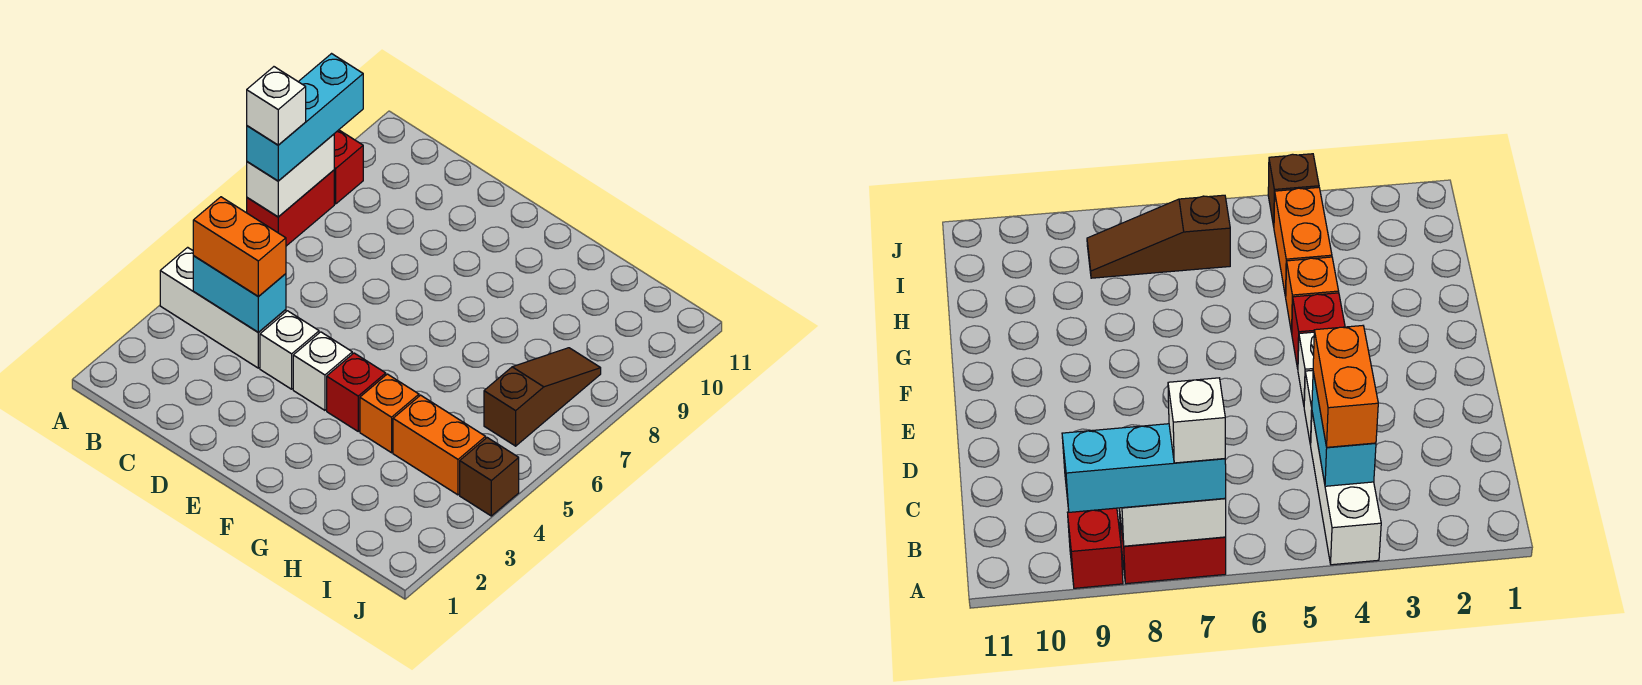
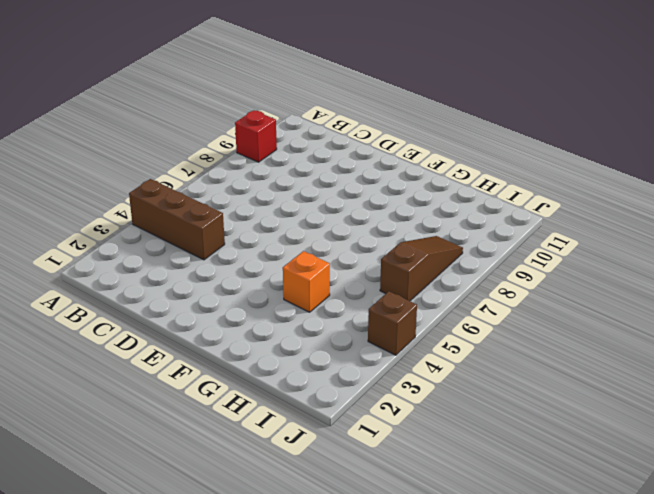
brown 1x3 brick [129,179,225,260] -> white 1x3 brick [160,247,286,368]
none -> red 1x2 brick [247,170,334,246]
none -> white 1x1 brick [260,311,319,389]
none -> white 1x1 brick [293,332,352,410]

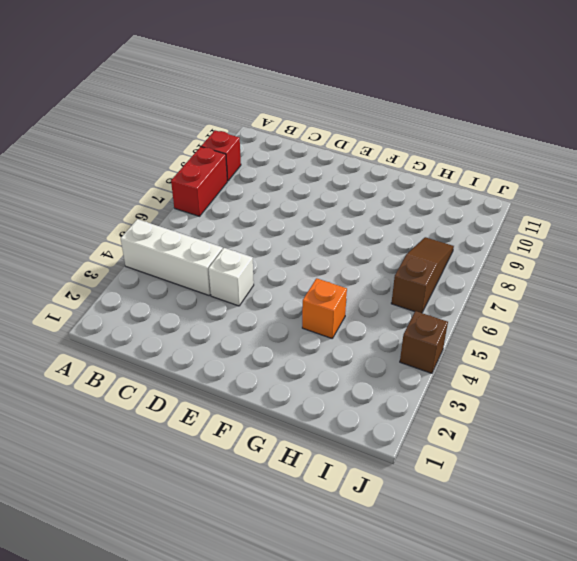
none -> white 1x1 brick [293,332,352,410]
none -> red 1x1 brick [327,353,386,431]
none -> orange 1x2 brick [393,395,486,495]

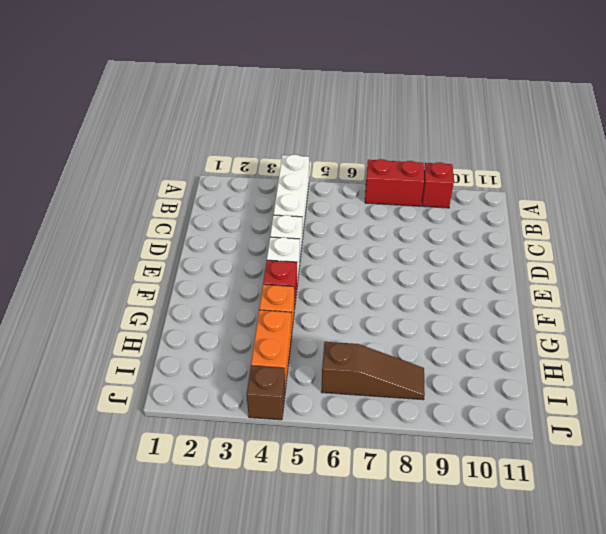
none -> white 1x2 brick [247,134,334,217]
none -> cyan 1x2 brick [193,256,286,332]
none -> cyan 1x3 brick [247,54,363,181]

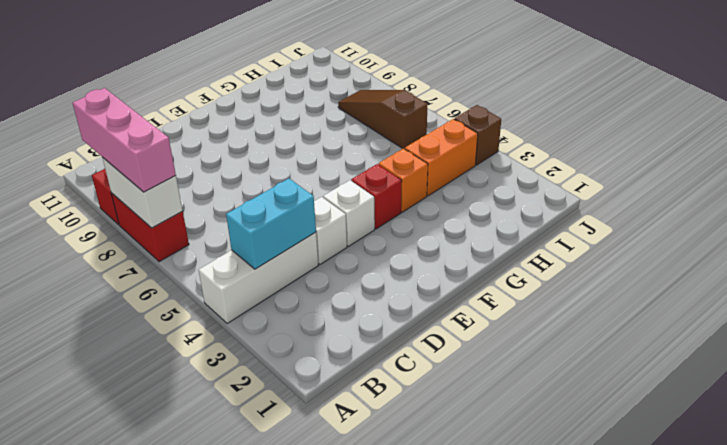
pink 1x3 brick [73,88,176,192] -> cyan 1x3 brick [247,54,363,181]
none -> orange 1x2 brick [193,197,286,297]
none -> white 1x1 brick [247,67,306,145]

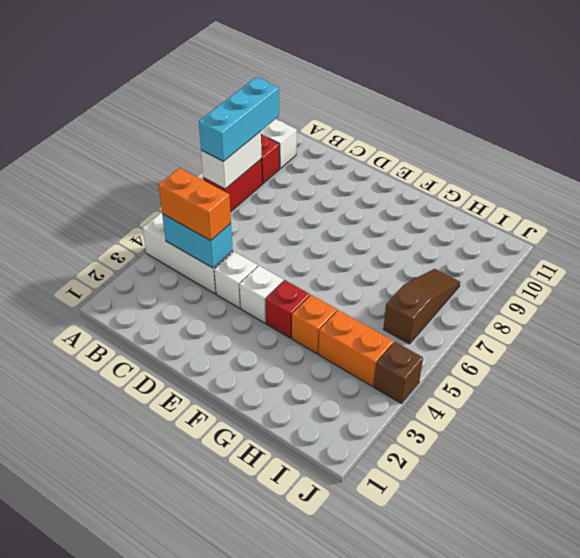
white 1x1 brick [261,119,297,168] -> white 1x1 brick moved to [247,67,306,145]

